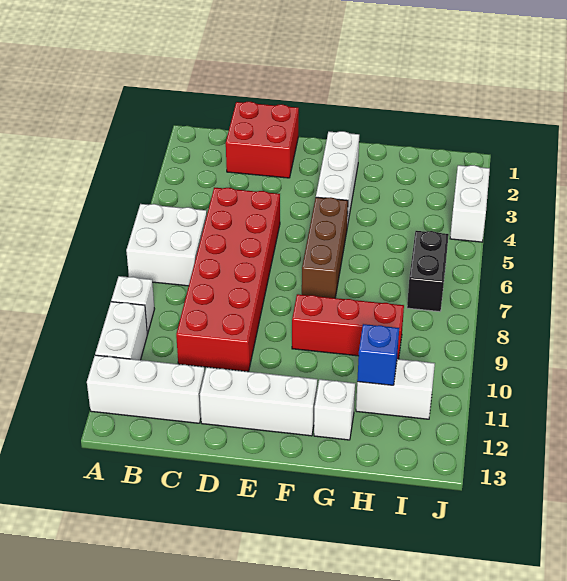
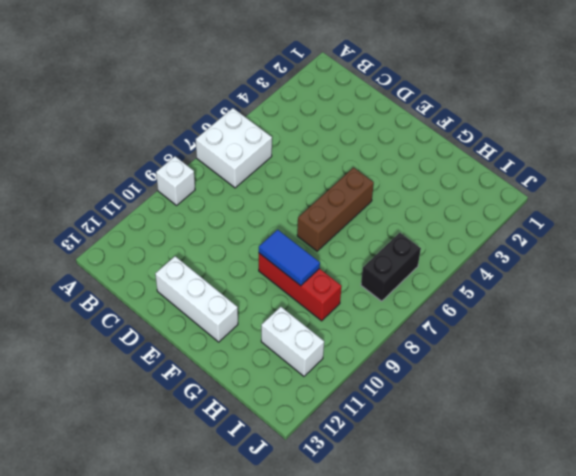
blue 1x2 tile [259,230,320,286] -> none
none -> white 1x2 brick [95,302,147,360]
none -> white 1x3 brick [87,355,205,423]
none -> red 2x2 brick [226,102,299,178]

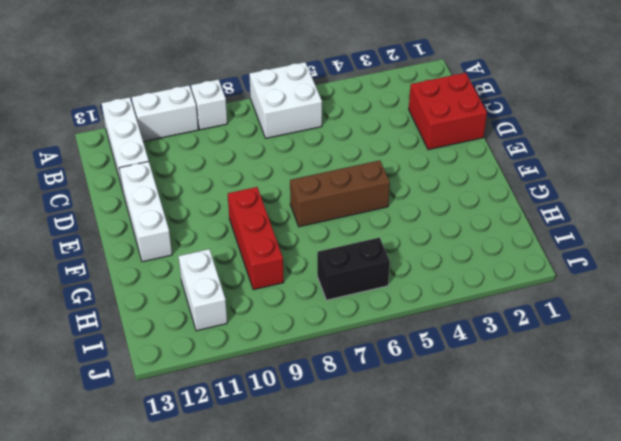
none -> red 2x6 brick [176,187,280,372]
none -> white 1x3 brick [316,131,359,227]
none -> white 1x1 brick [314,379,355,440]

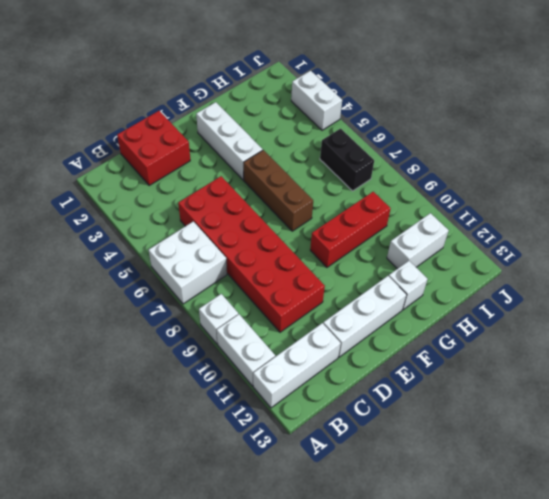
none -> blue 1x1 brick [357,324,399,385]

